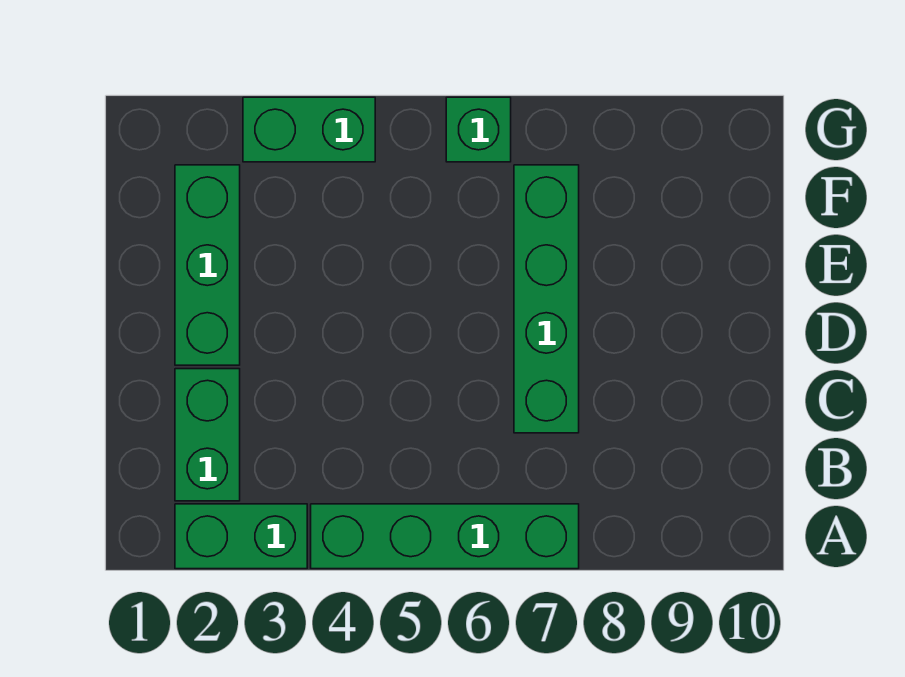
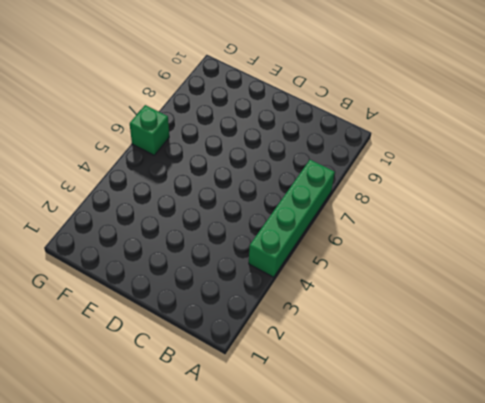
none -> green 1x2 brick [175,504,307,569]
none -> green 1x2 brick [175,369,240,501]

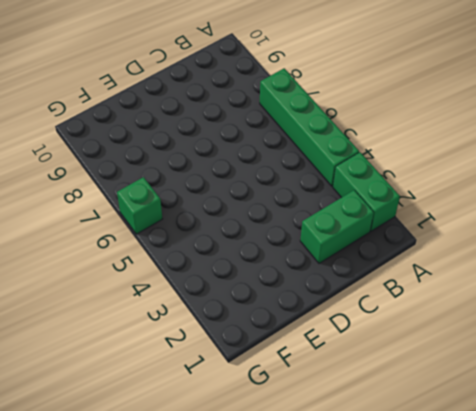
none -> green 1x4 brick [514,165,579,433]
none -> green 1x3 brick [175,165,240,365]

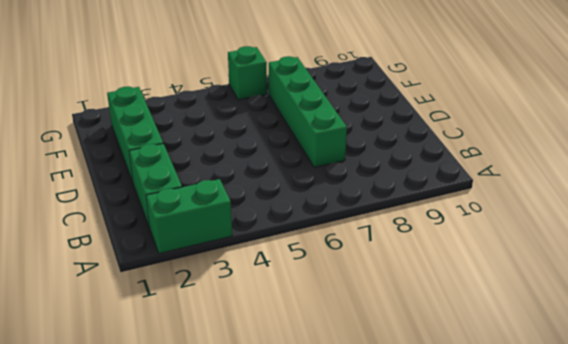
none -> green 1x4 brick [311,504,579,569]
none -> green 1x2 brick [243,97,375,162]

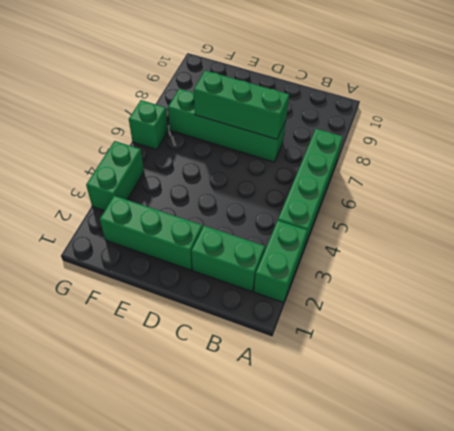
green 1x3 brick [194,71,289,139] -> none

